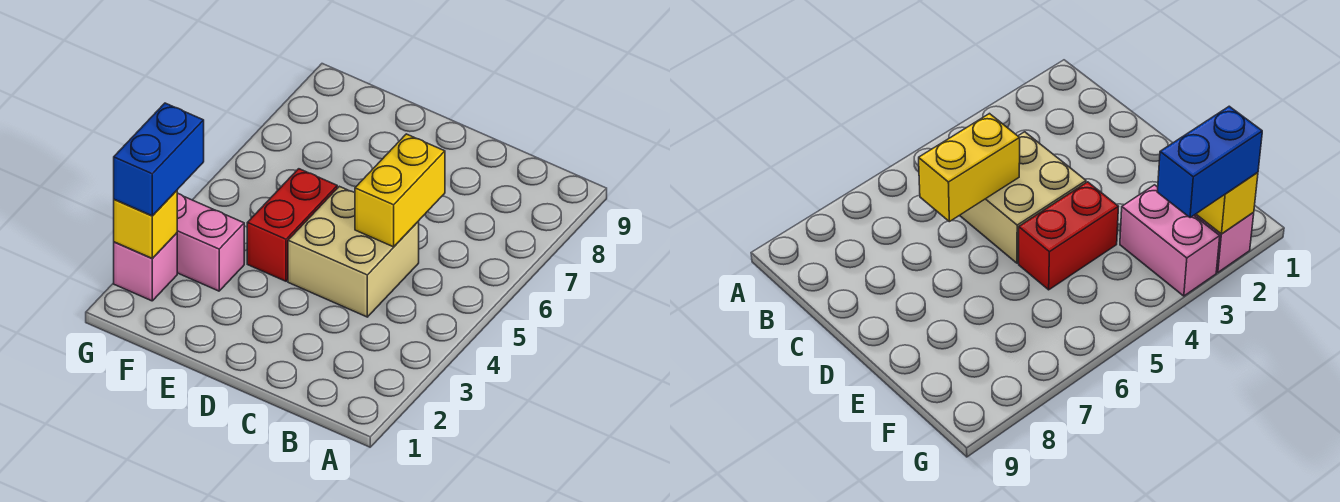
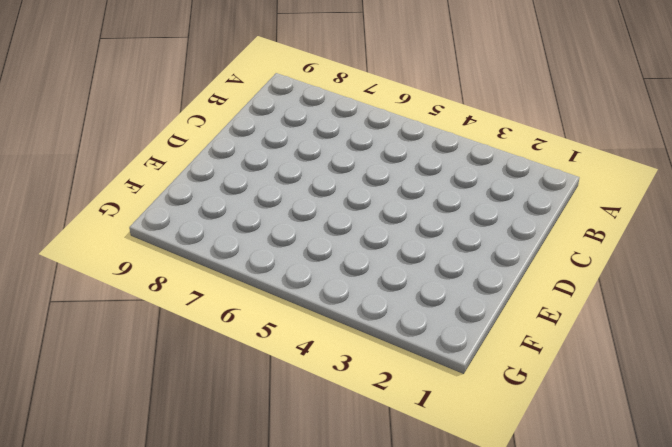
none -> tan 2x2 brick [288,186,419,317]
none -> red 1x2 brick [247,169,337,281]

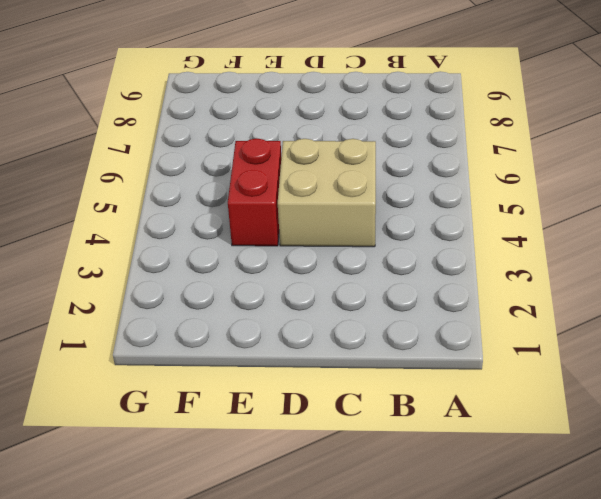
none -> pink 1x2 brick [177,193,244,291]
none -> pink 1x1 brick [114,233,177,301]

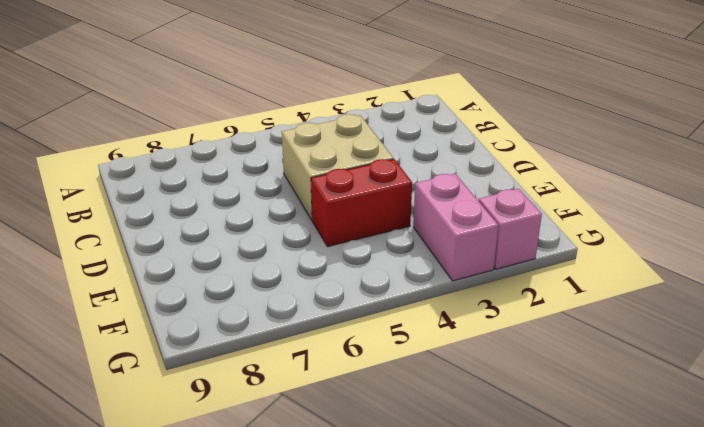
none -> yellow 1x2 brick [355,134,445,247]
none -> yellow 1x1 brick [114,191,177,258]

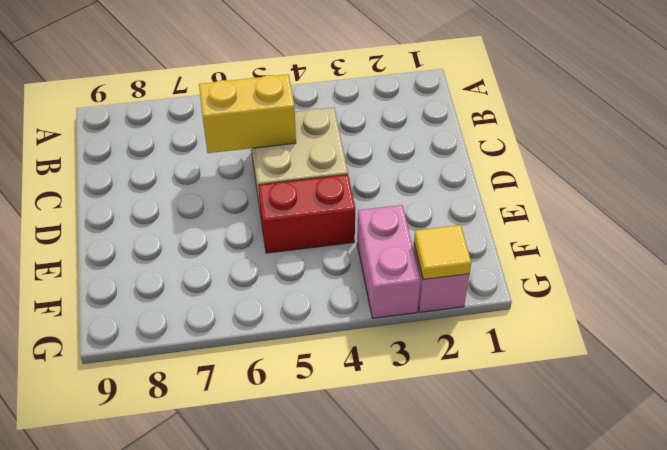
yellow 1x1 tile [414,225,471,280] -> yellow 1x1 brick [114,191,177,258]
none -> blue 1x2 brick [114,103,204,216]

